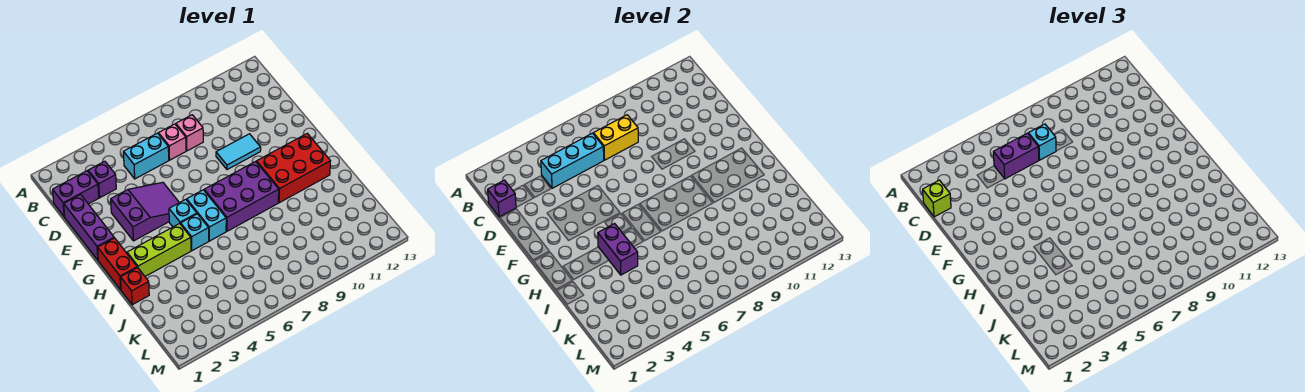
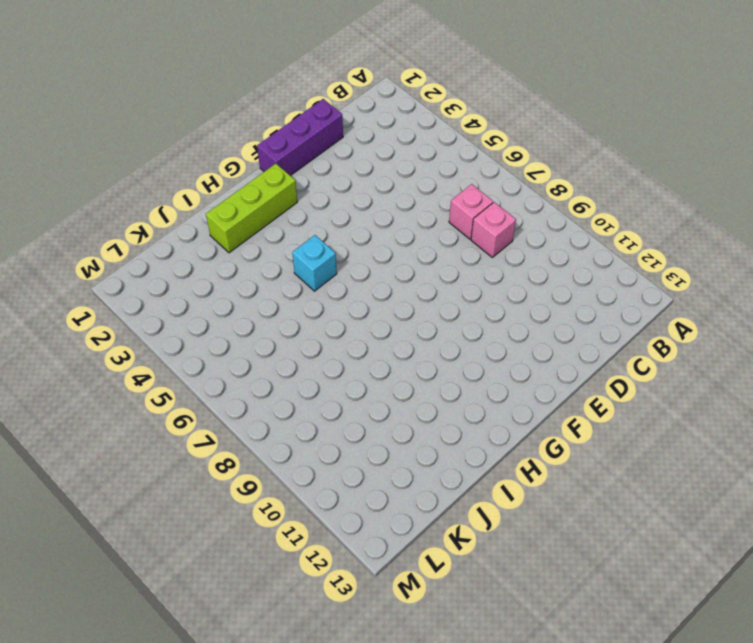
lime 1x3 brick [206,164,297,253] -> lime 1x3 brick turned to [127,224,191,276]
none -> purple 1x2 brick [53,171,99,217]
none -> purple 1x1 brick [88,161,116,198]
none -> cyan 1x2 brick [123,133,169,179]

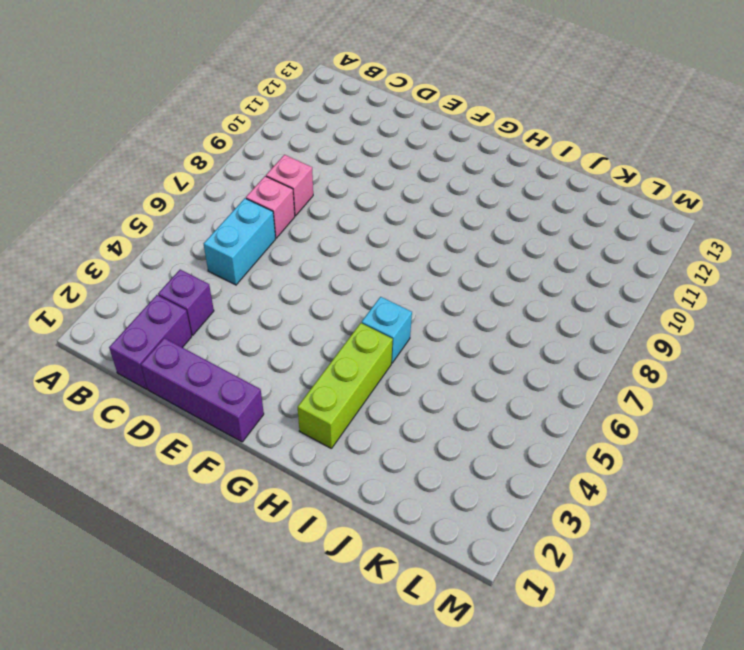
none -> purple 2x3 slope [111,182,179,241]
none -> cyan 1x2 tile [216,134,261,170]
none -> red 1x2 brick [98,238,137,290]

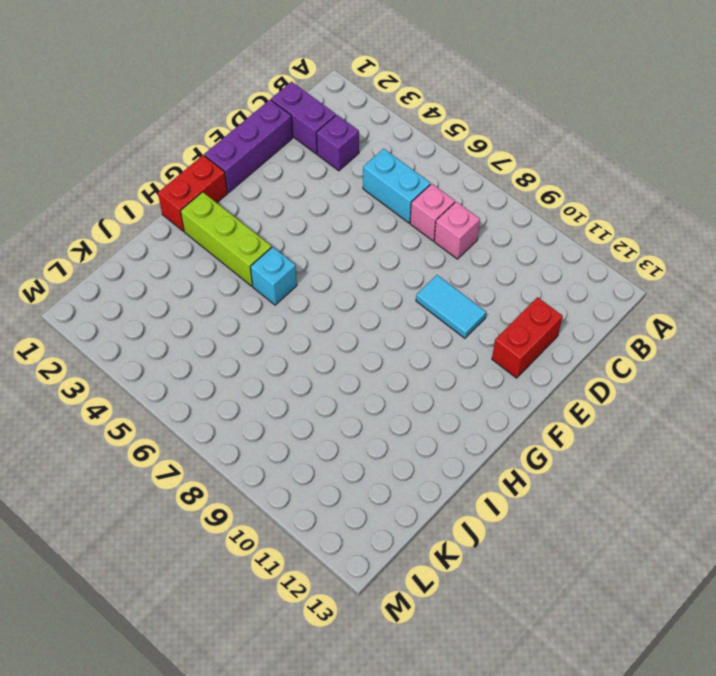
red 1x2 brick [492,297,563,378] -> none
none -> purple 2x3 slope [111,182,179,241]
none -> cyan 1x1 brick [169,199,197,227]
none -> cyan 1x2 brick [187,190,226,241]

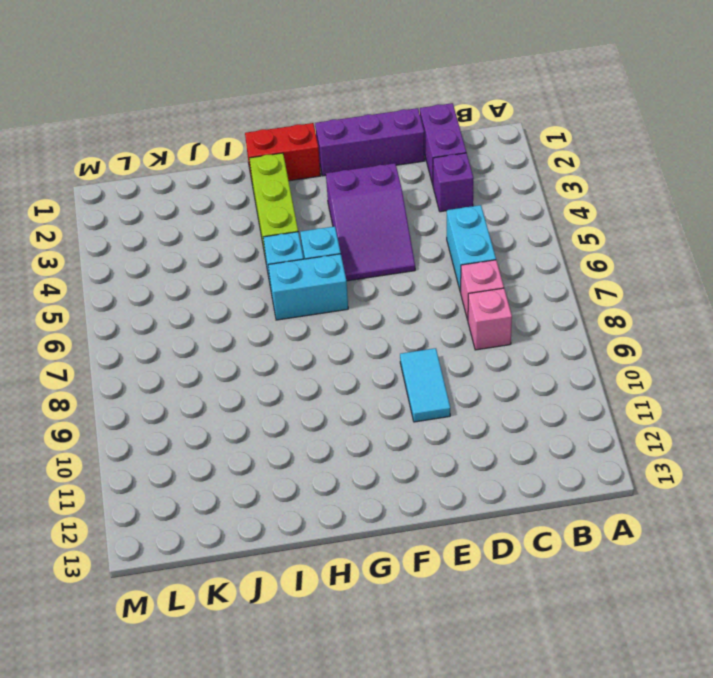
none -> purple 2x3 brick [204,161,279,231]
none -> red 2x3 brick [257,133,330,203]
none -> red 1x1 brick [121,267,149,305]

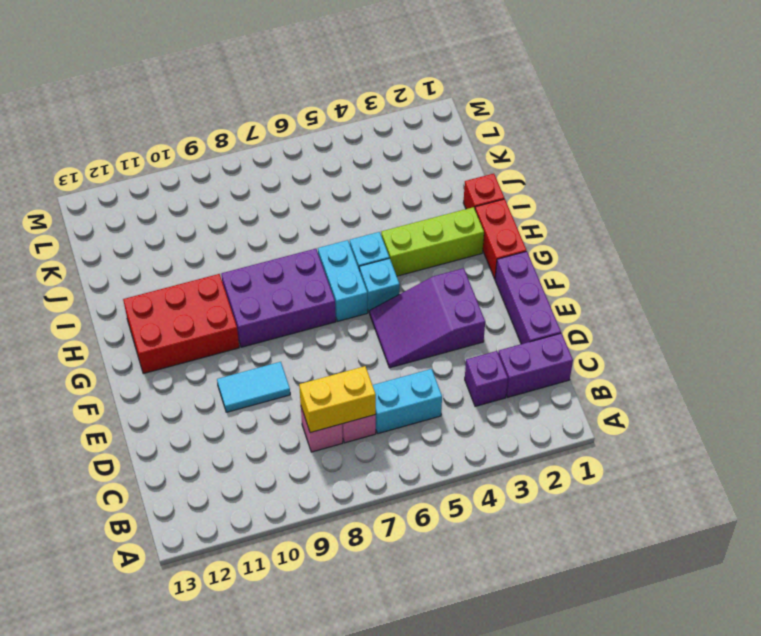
none -> purple 1x1 brick [488,180,516,217]
none -> cyan 1x3 brick [541,133,604,188]
none -> purple 1x2 brick [598,224,638,275]

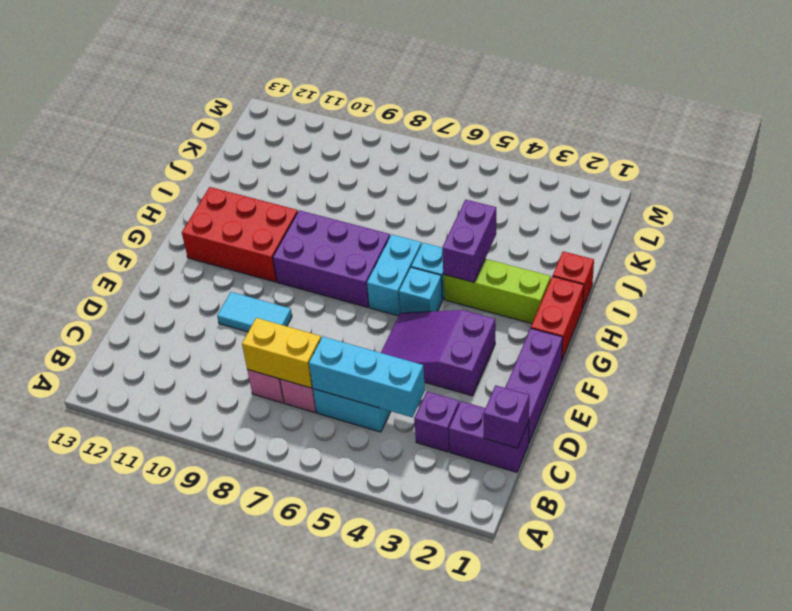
none -> lime 1x1 brick [923,180,951,217]
none -> purple 1x2 brick [993,133,1039,179]
none -> cyan 1x1 brick [1028,124,1056,160]

